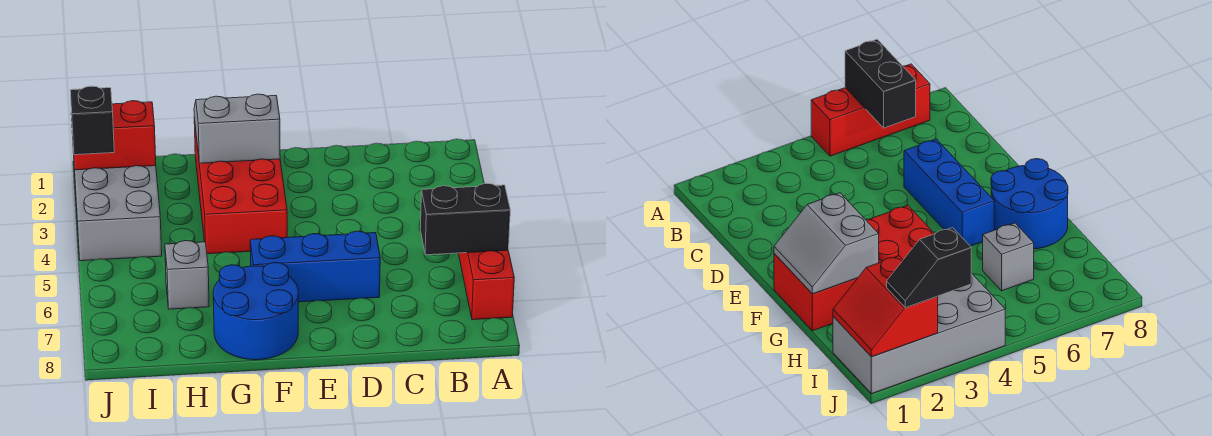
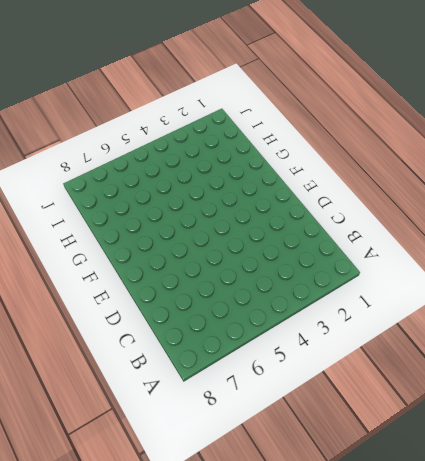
none -> red 1x3 brick [458,250,514,320]
none -> blue 1x3 brick [250,231,380,302]

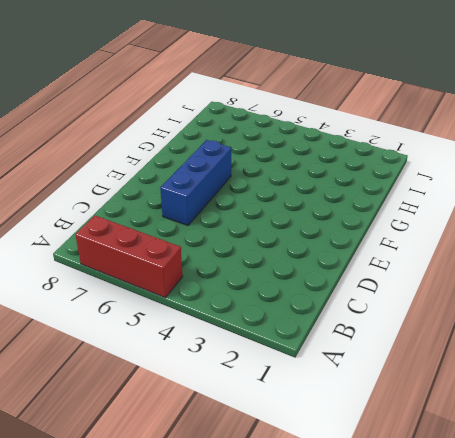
none -> red 2x4 brick [194,118,287,254]
none -> blue 2x2 round brick [213,263,298,360]

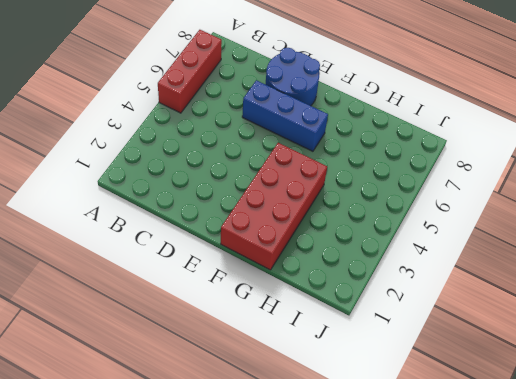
blue 2x2 round brick [265,48,320,106] -> blue 2x2 round brick moved to [213,263,298,360]
none -> grey 1x1 brick [165,241,209,309]
none -> grey 2x4 brick [73,151,162,261]

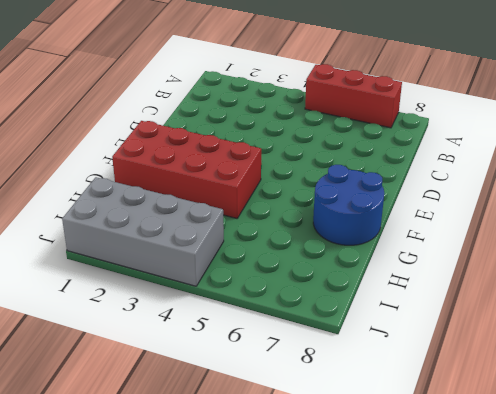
none -> blue 1x3 brick [250,231,380,302]
none -> grey 1x1 brick [165,241,209,309]

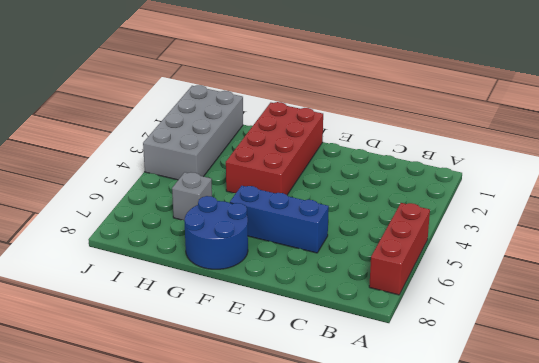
none -> black 1x2 brick [420,183,510,255]
none -> grey 2x2 slope [194,94,280,163]

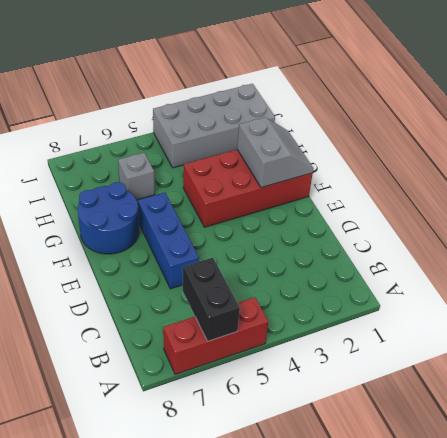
none -> red 2x2 slope [71,101,156,170]
none -> black 1x2 slope [70,86,114,155]

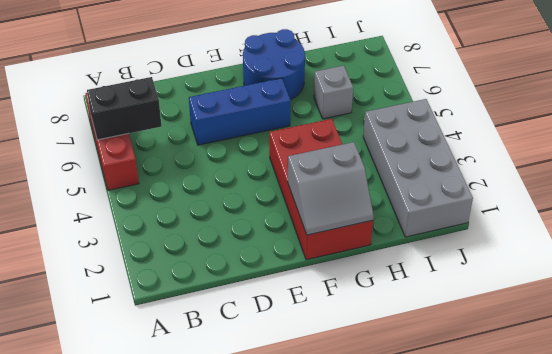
none -> red 2x2 slope [71,101,156,170]
none -> black 1x2 slope [70,86,114,155]

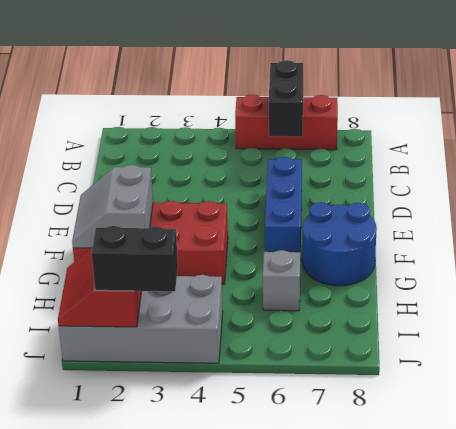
black 1x2 brick [92,226,178,291] -> black 1x2 slope [70,86,114,155]

